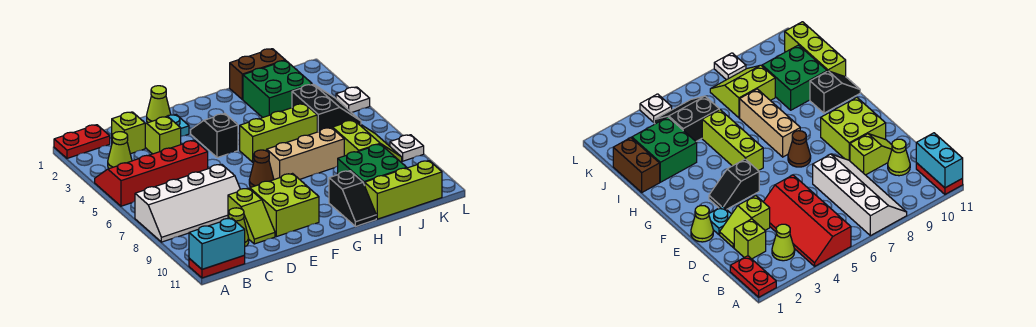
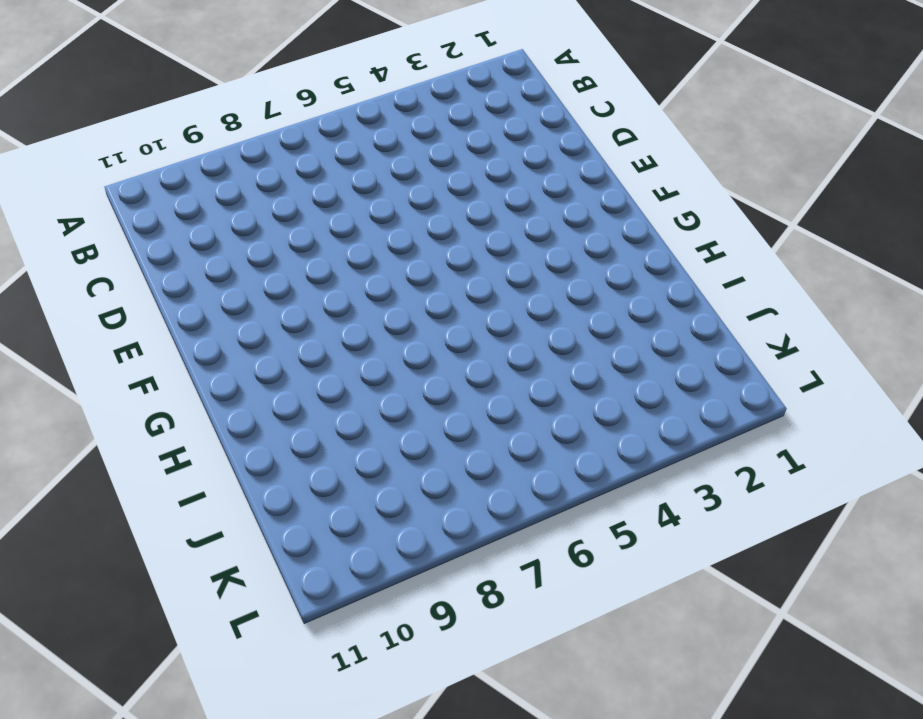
none -> red 1x2 plate [54,125,110,158]
none -> red 2x4 slope [95,140,208,206]
none -> white 2x4 slope [135,164,240,242]

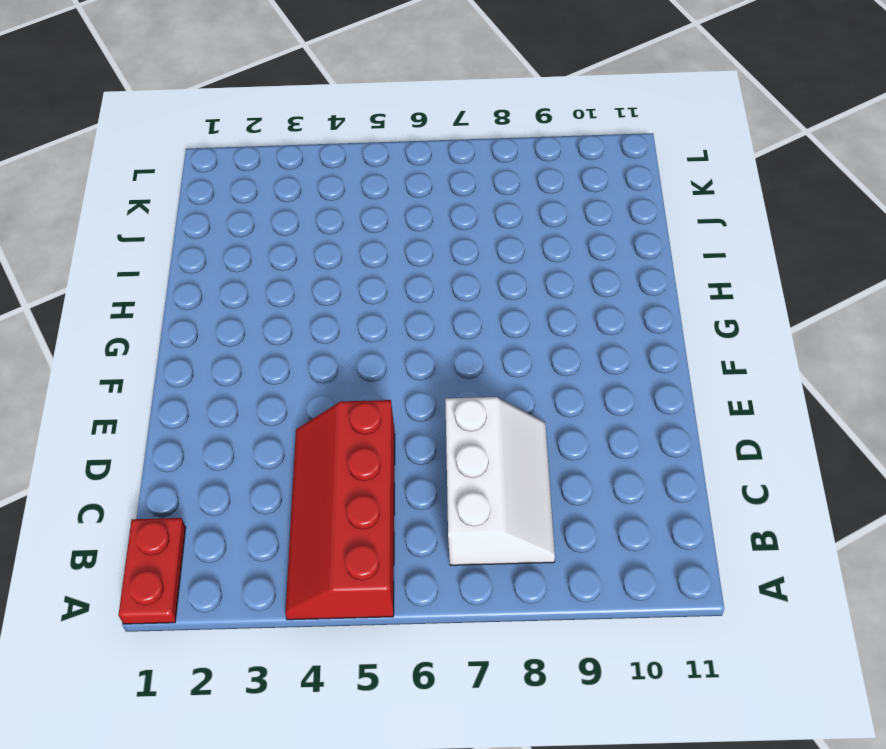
white 2x3 slope [445,397,555,565] -> white 2x4 slope [135,164,240,242]
none -> red 1x2 plate [189,255,245,278]
none -> lime 1x1 cone [108,132,132,169]
none -> lime 1x1 brick [112,112,145,154]

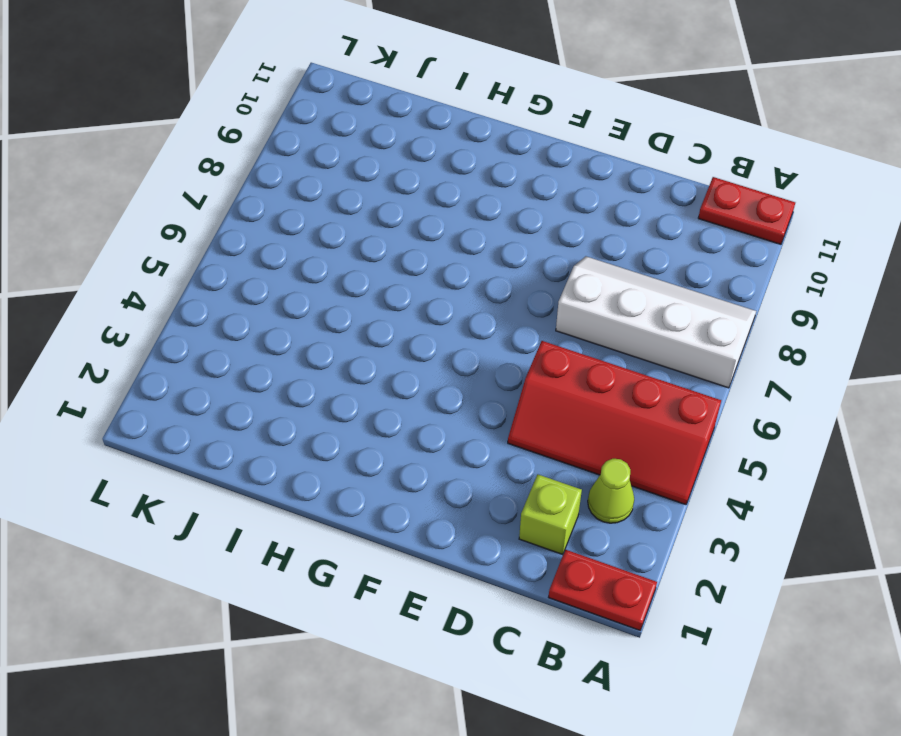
none -> lime 1x1 cone [229,208,249,246]
none -> lime 1x2 slope [145,116,181,154]
none -> lime 1x2 slope [228,188,275,244]

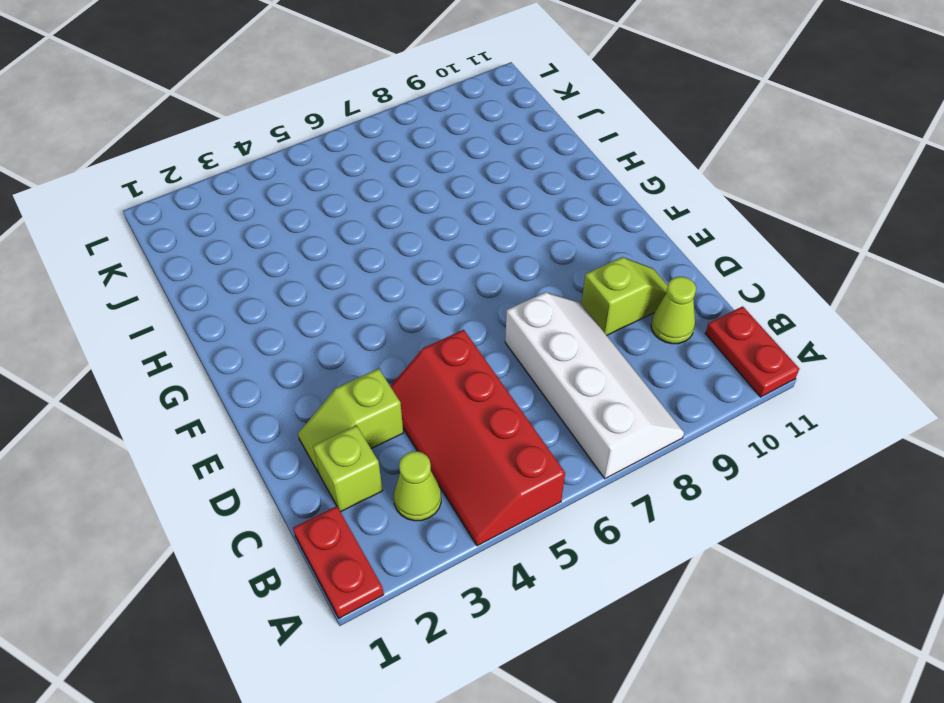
none -> lime 1x1 cone [147,86,171,123]
none -> cyan 1x1 plate [168,115,189,136]
none -> lime 2x2 brick [250,174,319,237]

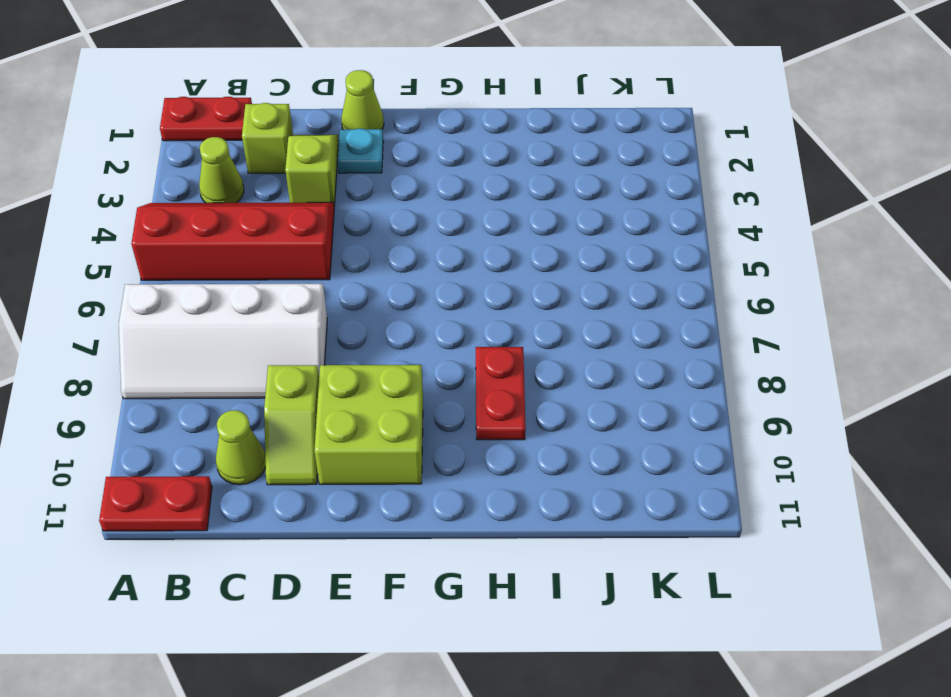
red 1x2 plate [476,347,526,440] -> none
none -> black 1x2 slope [191,114,238,158]
none -> brown 1x1 cone [249,150,274,187]
none -> lime 1x3 brick [240,104,317,162]

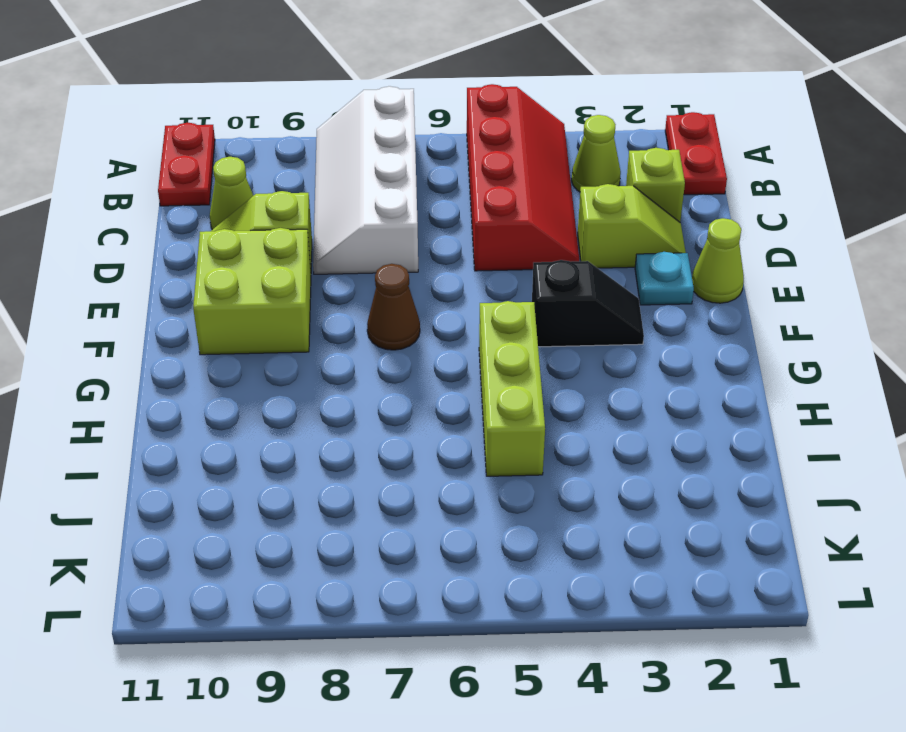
none -> tan 1x3 brick [267,128,344,180]
none -> black 1x2 slope [329,171,376,227]
none -> brown 1x2 brick [230,49,285,100]

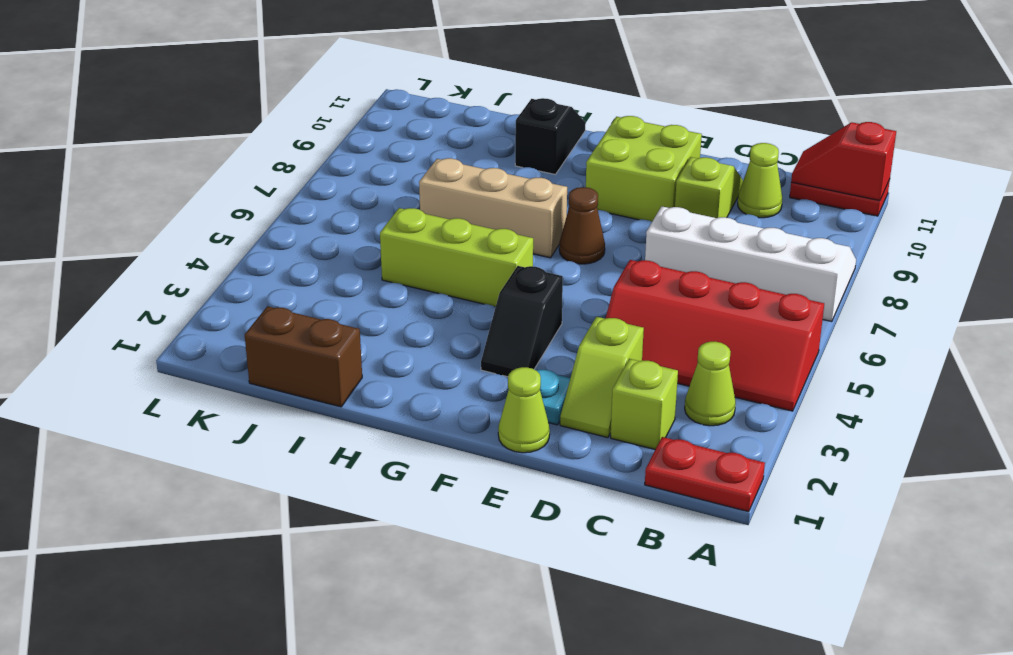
red 1x2 slope [791,122,896,201] -> cyan 1x2 brick [189,218,245,269]
none -> green 2x2 brick [243,60,312,118]
none -> green 2x2 brick [338,144,407,185]
none -> lime 1x3 brick [365,161,442,219]

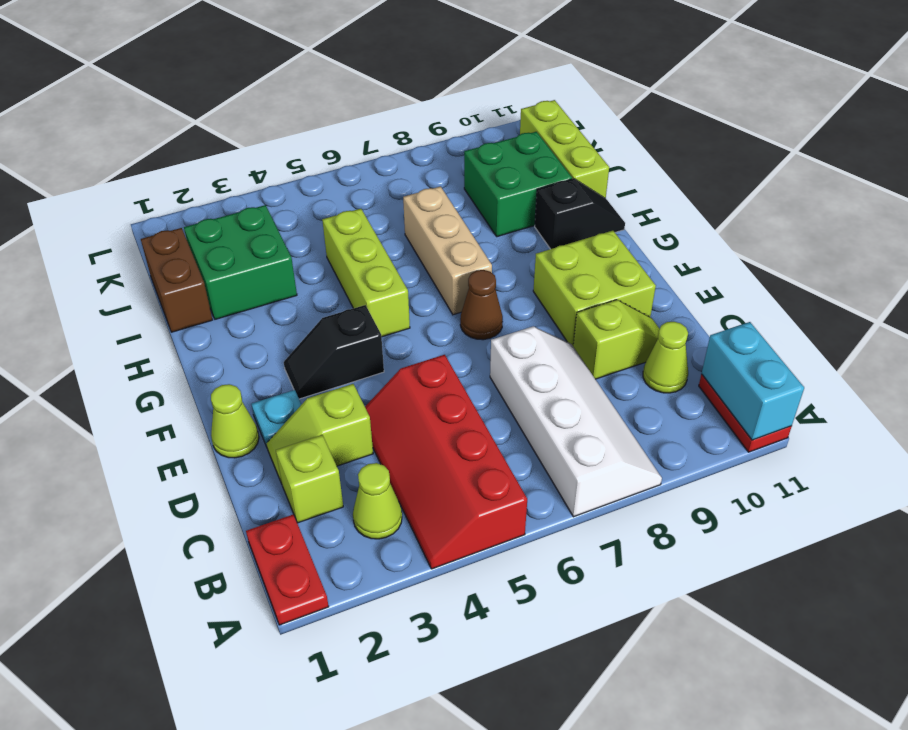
none -> black 2x2 slope [292,84,361,132]
none -> lime 2x2 slope [332,120,402,162]
none -> white 1x1 plate [336,87,370,113]

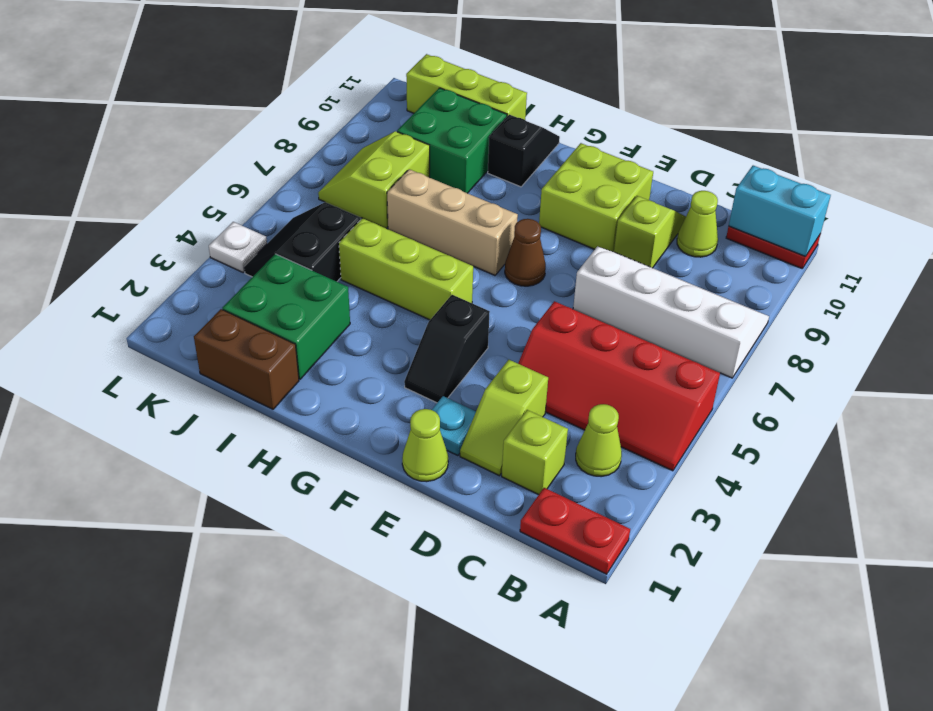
none -> white 1x1 plate [390,135,424,161]

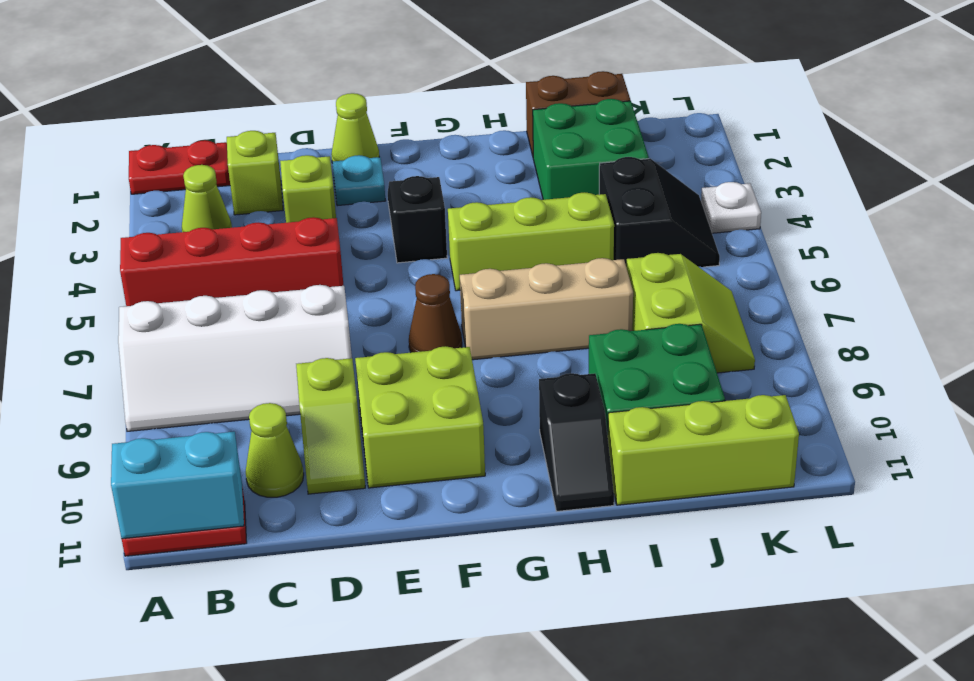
none -> white 1x1 plate [390,135,424,161]

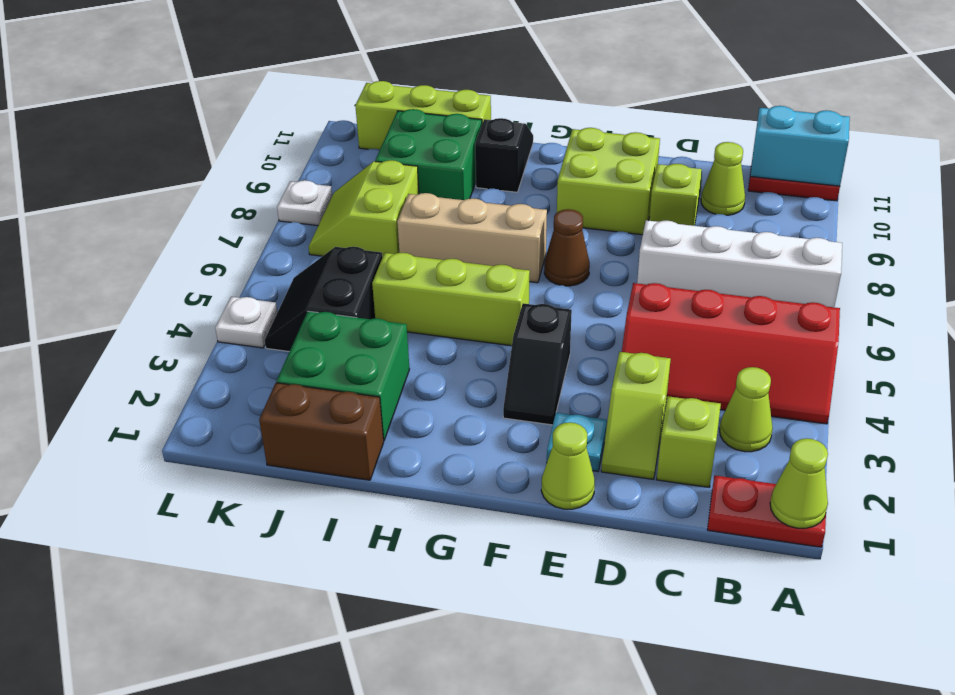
lime 1x1 cone [770,438,828,528] -> none

